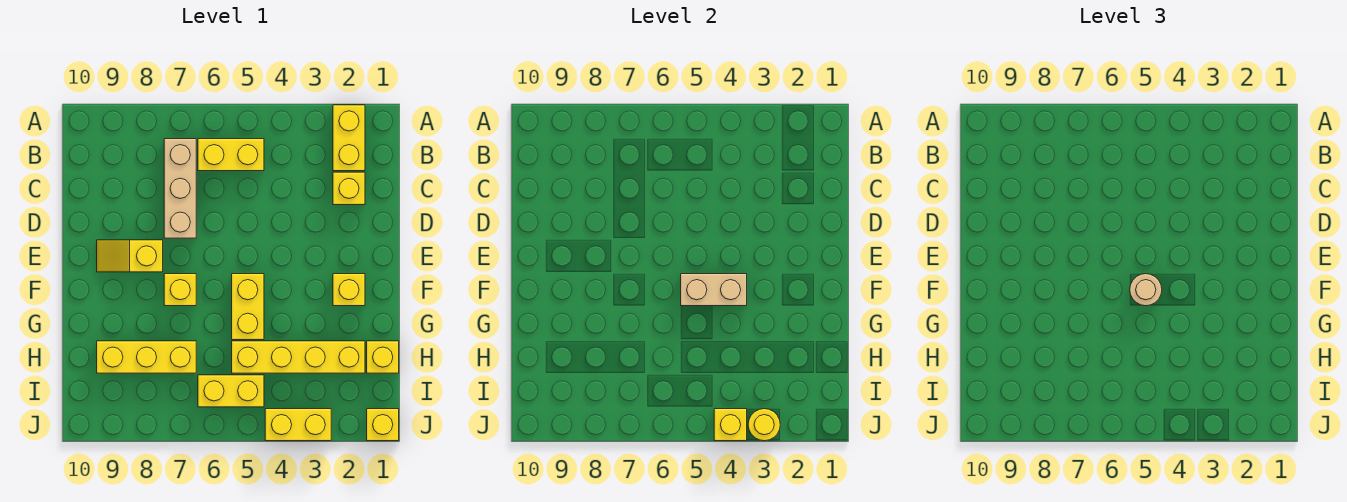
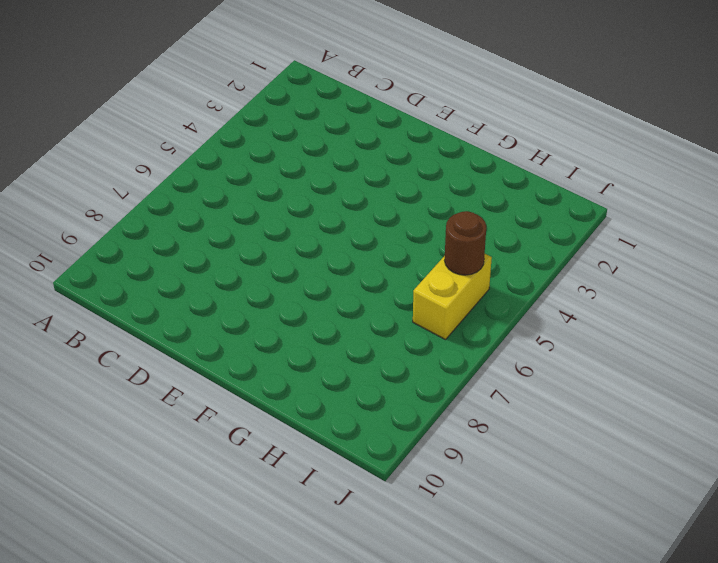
brown 1x1 round brick [445,211,486,275] -> none
none -> yellow 1x2 brick [333,105,365,171]
none -> yellow 1x2 brick [198,139,264,171]
none -> tan 1x3 brick [164,139,196,238]

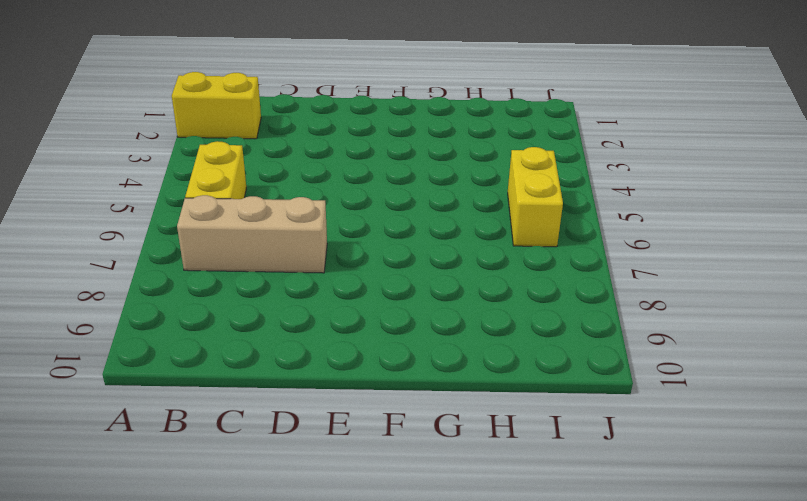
none -> yellow 1x1 brick [333,172,365,205]
none -> yellow 1x2 slope [97,240,163,272]
none -> yellow 1x1 brick [333,274,365,306]

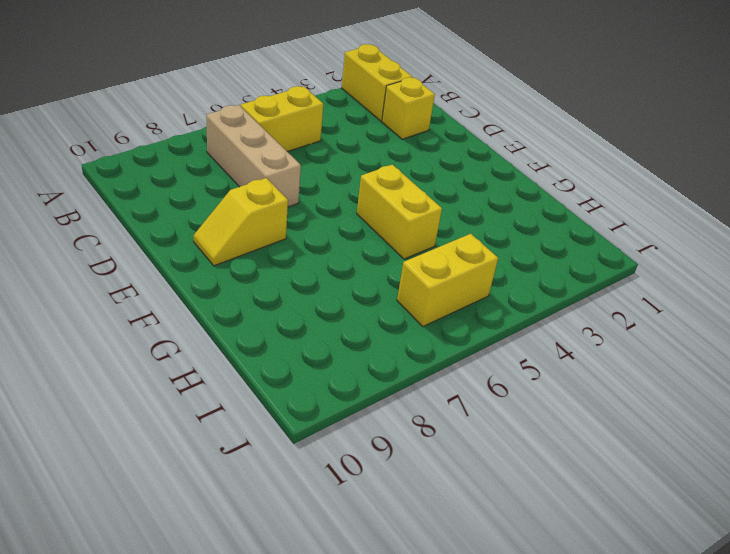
none -> yellow 1x1 brick [333,274,365,306]
none -> yellow 1x1 brick [164,274,196,306]
none -> yellow 1x1 brick [367,341,399,373]

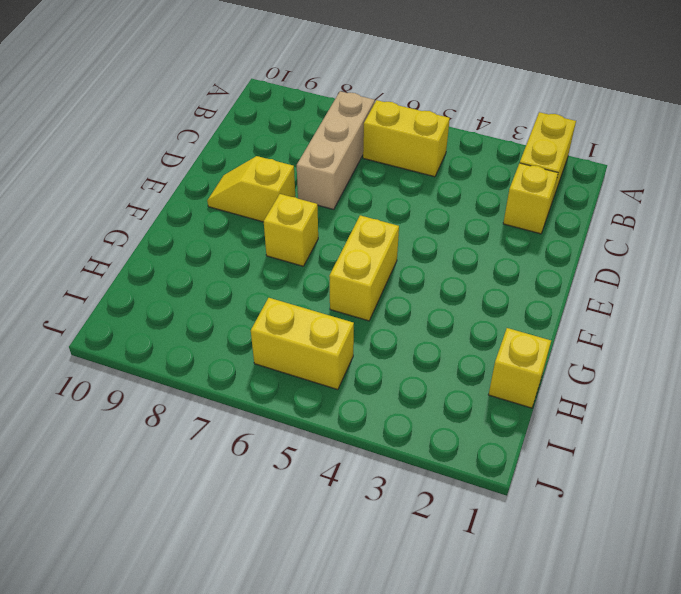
none -> yellow 1x1 brick [333,274,365,306]
none -> yellow 1x4 brick [232,341,365,373]
none -> yellow 1x3 brick [97,341,196,373]

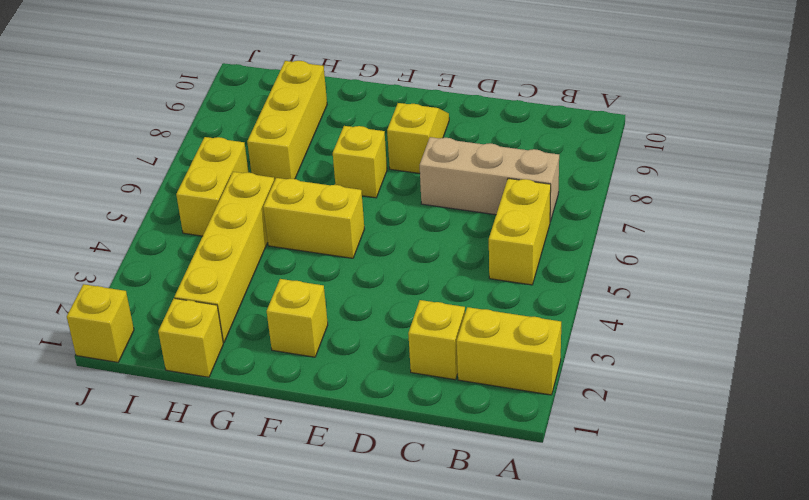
none -> yellow 1x2 brick [265,409,331,441]
none -> tan 1x2 brick [681,274,747,306]
none -> yellow 1x1 round brick [748,409,780,441]

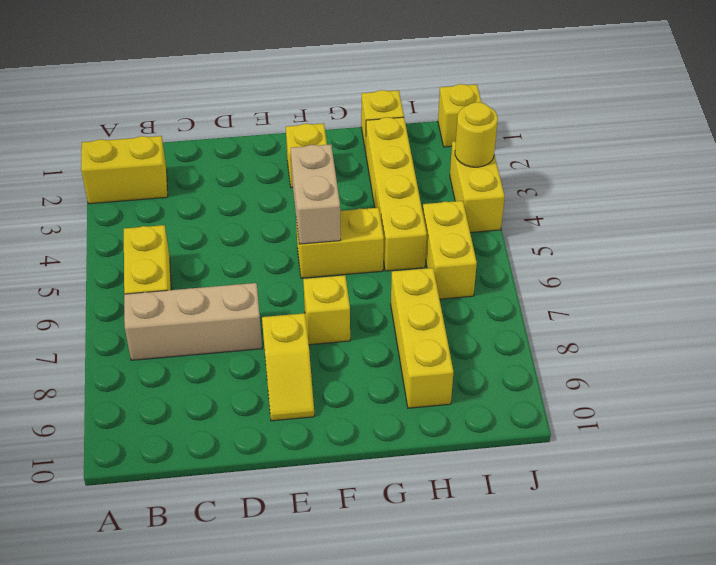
none -> yellow 1x1 brick [333,172,365,205]
none -> yellow 1x1 brick [714,409,747,441]
none -> tan 1x1 round brick [1130,274,1162,306]

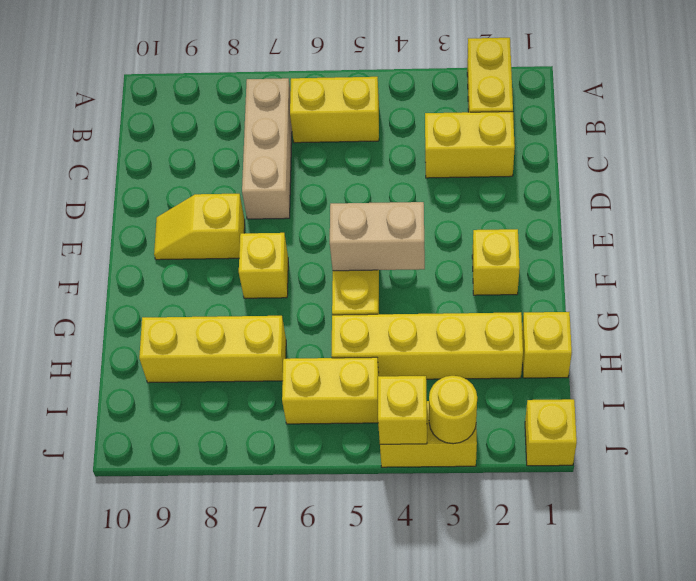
yellow 1x2 brick [425,112,515,178] -> yellow 1x1 brick [333,172,365,205]
none -> tan 1x1 round brick [1130,274,1162,306]

